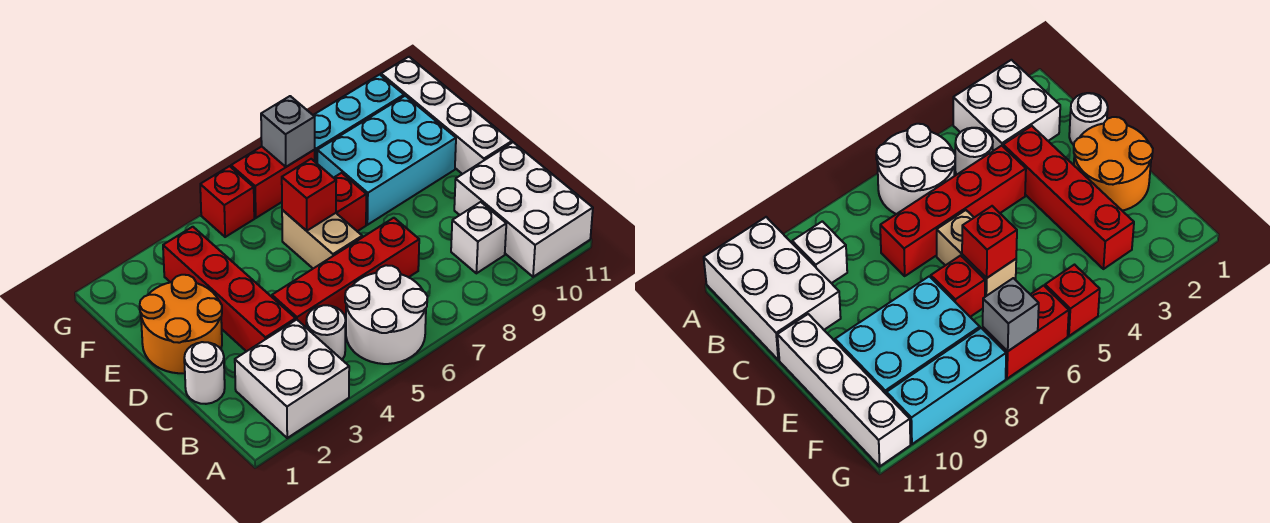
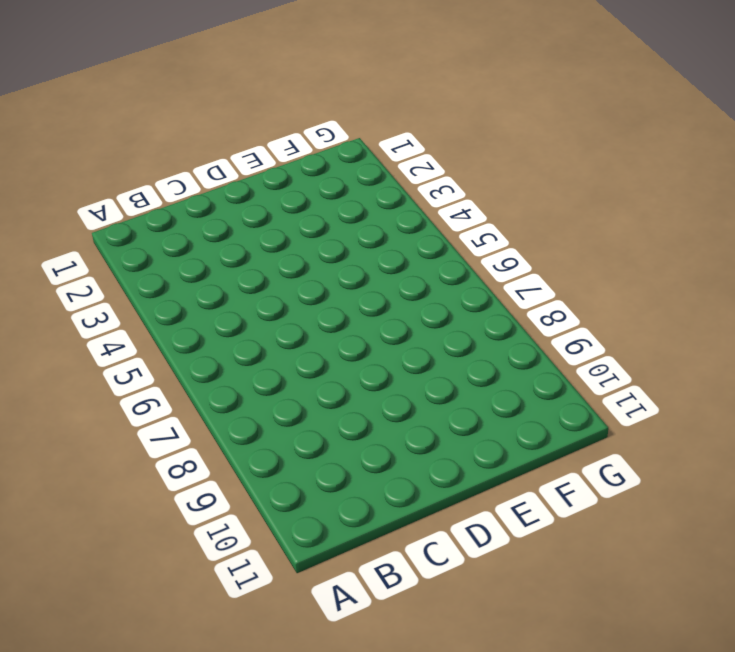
none -> white 2x2 brick [235,320,349,438]
none -> white 2x2 round brick [345,265,427,364]
none -> white 2x3 brick [454,142,593,277]

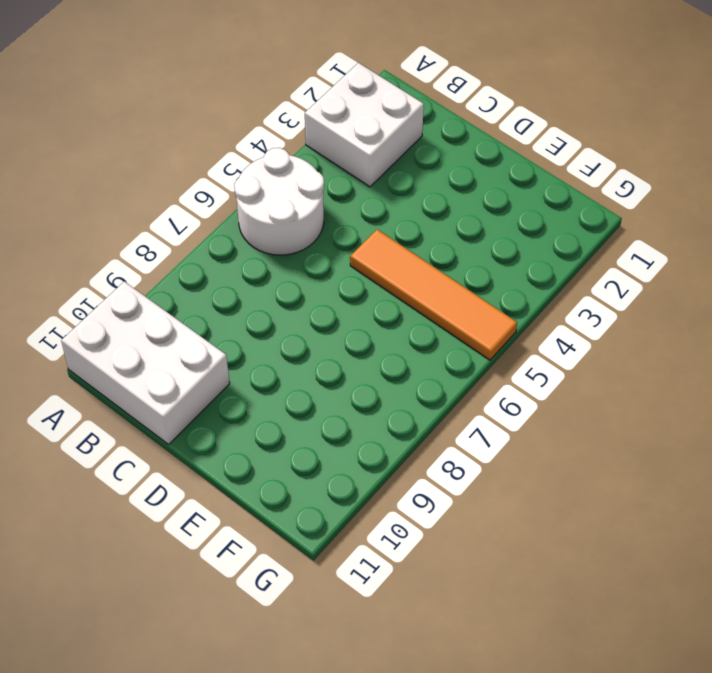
orange 1x4 tile [350,229,517,360] -> red 1x1 brick [200,166,254,237]
none -> white 1x1 round brick [306,305,346,360]
none -> white 1x1 brick [451,202,506,273]
none -> white 1x1 round brick [184,342,225,404]

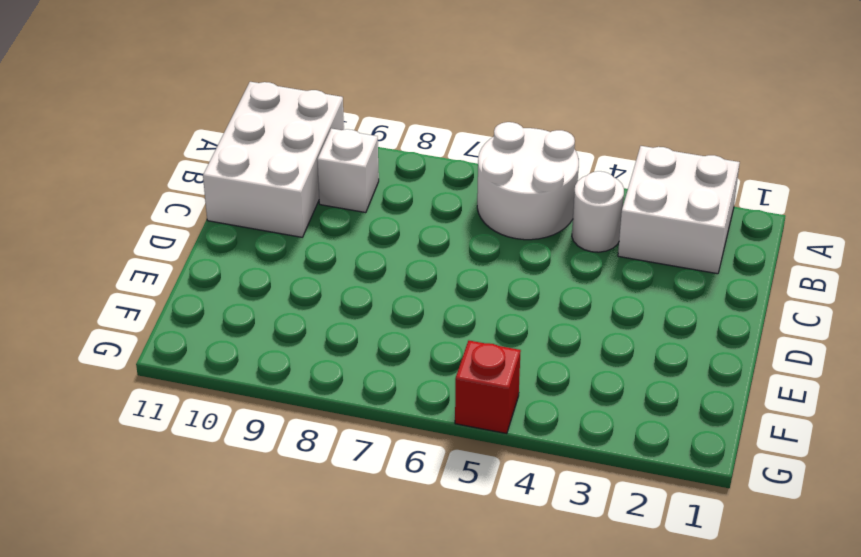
none -> white 1x1 round brick [184,342,225,404]
none -> red 1x4 brick [163,227,296,352]
none -> red 1x4 brick [272,218,419,327]

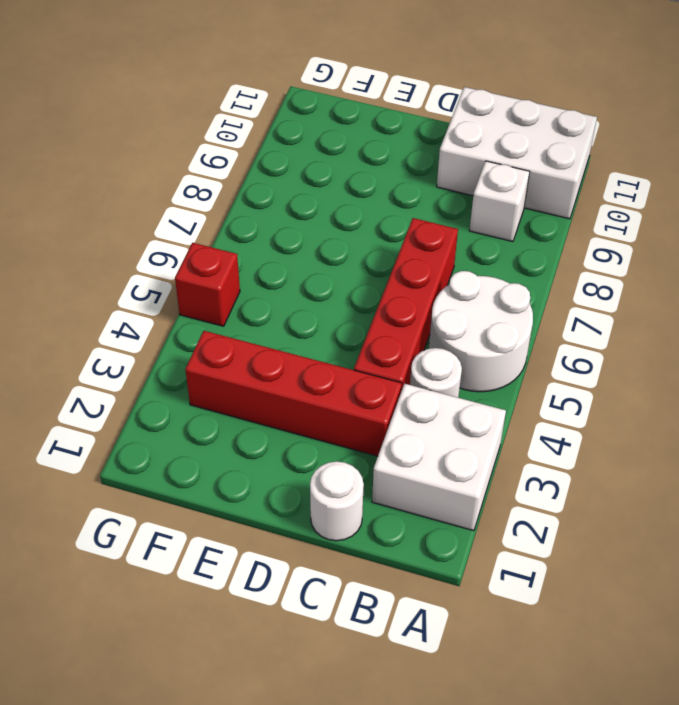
none -> orange 2x2 round brick [140,275,222,373]
none -> tan 1x2 brick [282,210,362,268]
none -> white 1x4 brick [381,57,512,174]

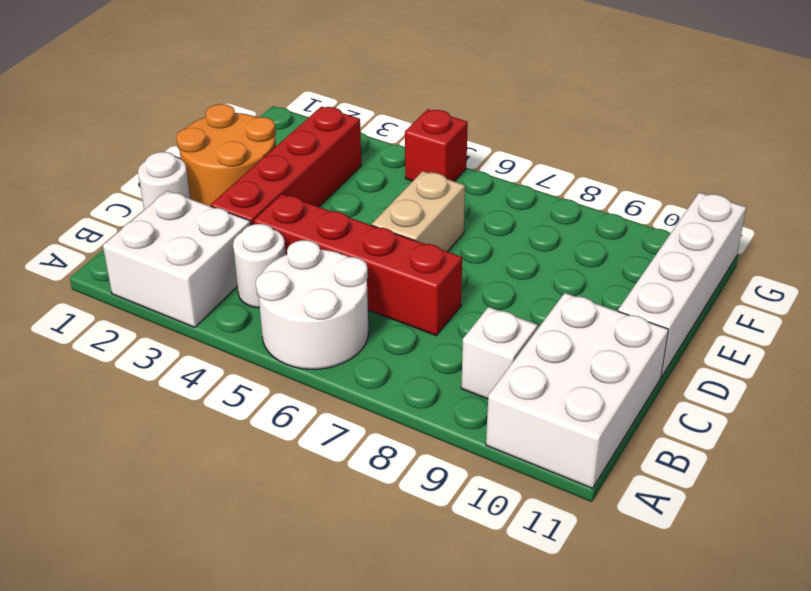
none -> red 1x1 brick [334,173,366,231]
none -> cyan 2x3 brick [317,96,456,225]
none -> red 1x2 brick [231,147,315,218]

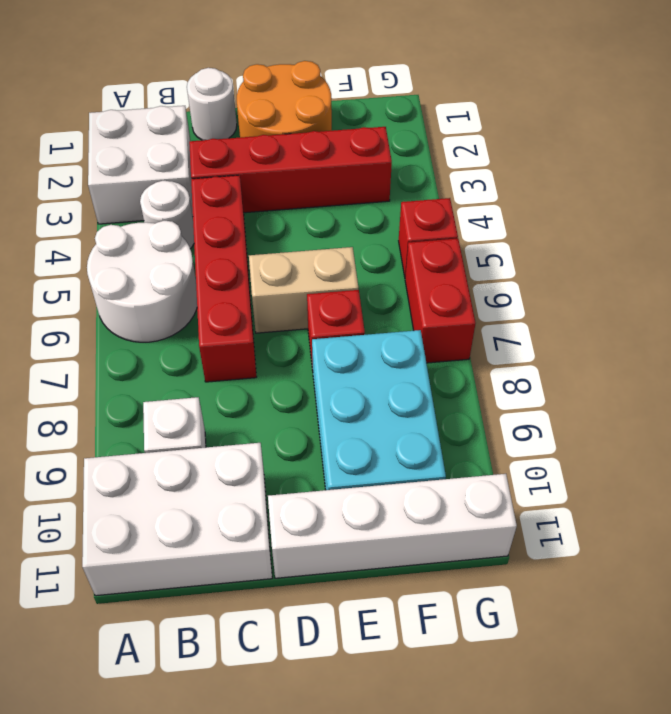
none -> cyan 1x3 brick [313,75,404,163]
none -> red 1x1 brick [282,159,336,231]
none -> grey 1x1 brick [261,96,315,167]

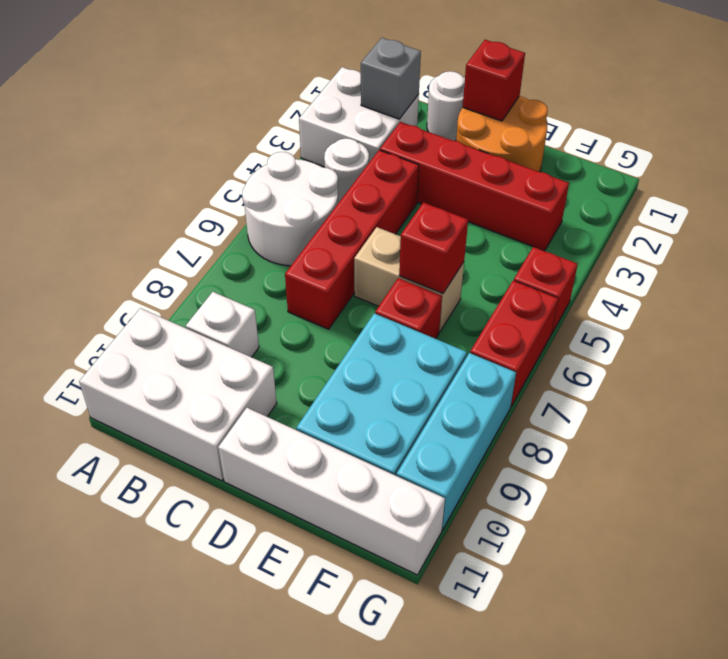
grey 1x1 brick [361,38,421,119] -> grey 1x1 brick moved to [261,96,315,167]
red 1x1 brick [463,40,525,121] -> none

